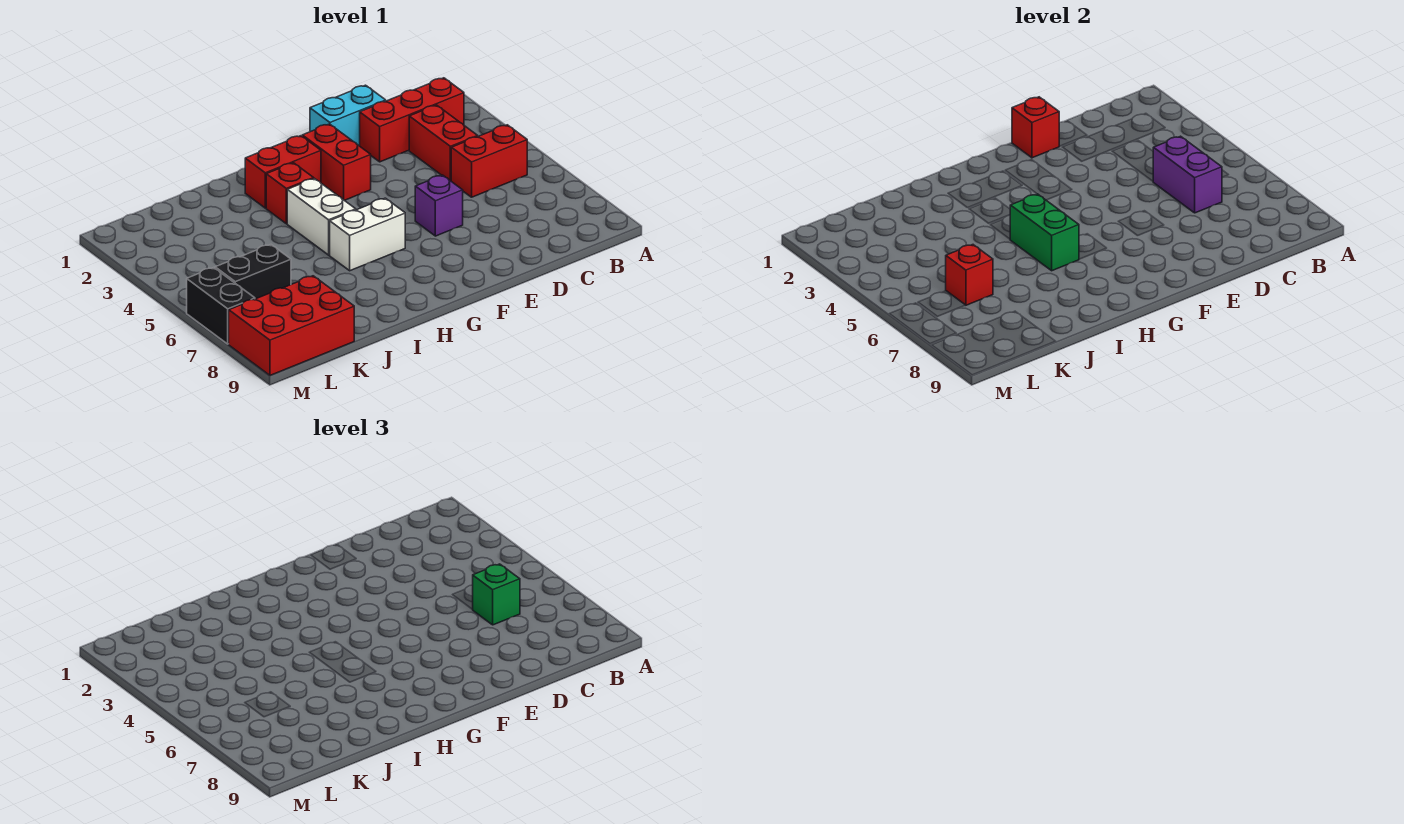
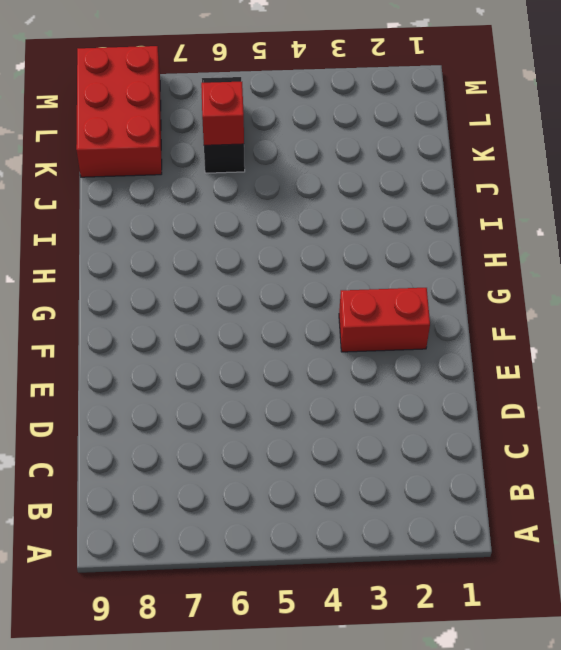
none -> red 1x3 brick [360,78,464,162]
none -> red 1x2 brick [451,125,527,197]
none -> red 1x2 brick [409,105,478,181]

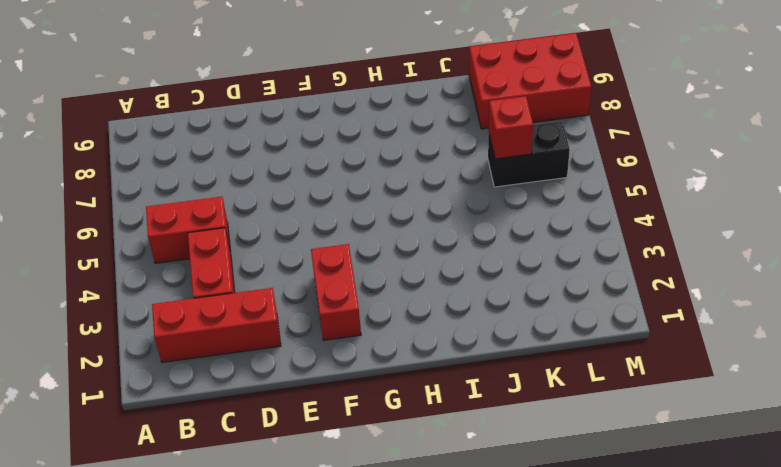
none -> cyan 1x2 brick [310,85,386,146]
none -> purple 1x1 brick [415,175,463,236]
none -> red 1x2 brick [245,136,321,208]

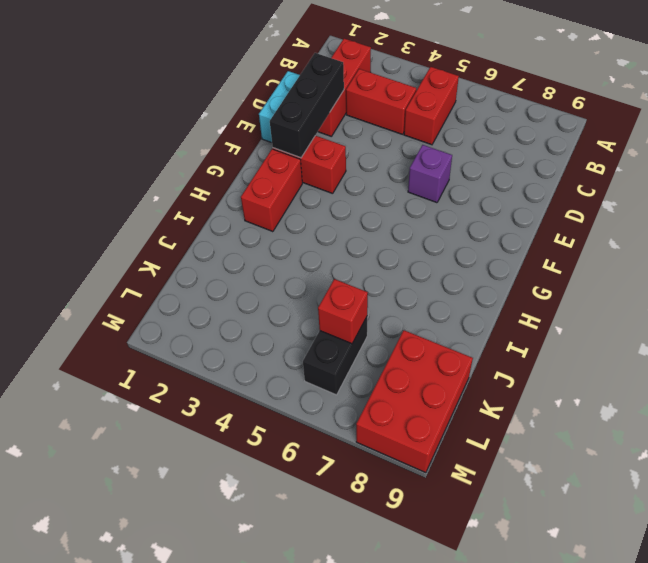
black 1x3 brick [270,53,344,158] -> none
none -> white 1x2 brick [330,198,405,271]
none -> red 1x1 brick [266,163,314,224]
none -> white 1x2 brick [287,179,356,255]

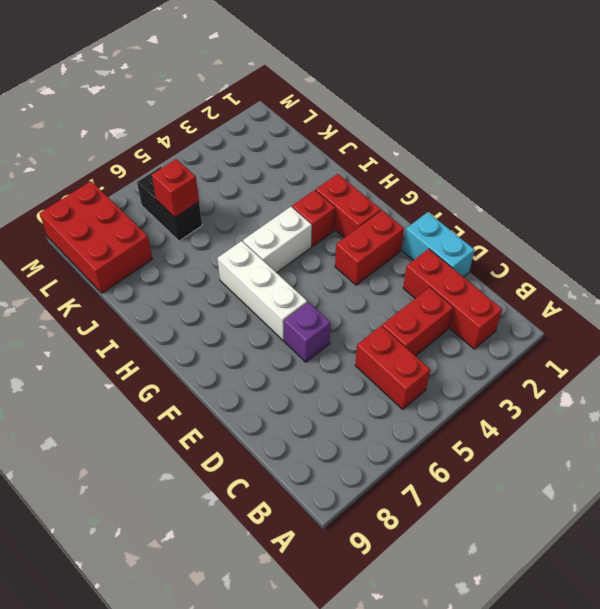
white 1x3 brick [217,241,307,341] -> white 1x2 brick [330,198,405,271]
none -> black 1x2 brick [187,268,255,344]
none -> purple 1x2 brick [1153,136,1222,213]
none -> red 1x1 brick [1012,97,1059,158]

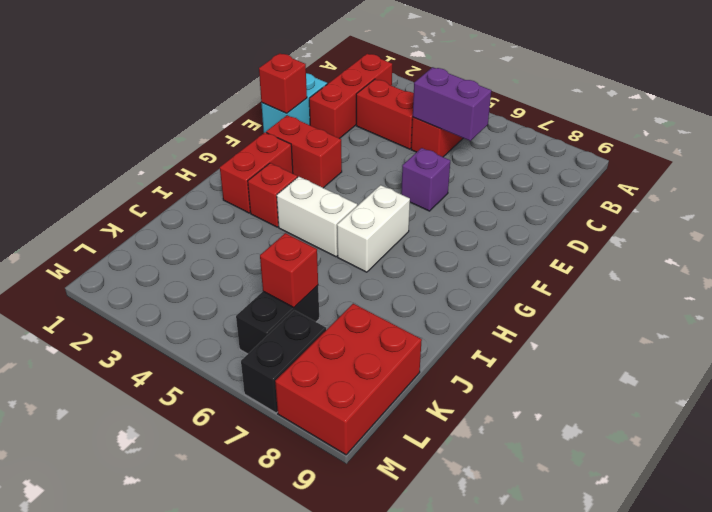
black 1x2 brick [241,310,326,413] -> black 1x2 brick turned to [187,268,255,344]
none -> green 1x2 brick [1010,194,1079,271]
none -> green 1x1 brick [472,564,520,625]

